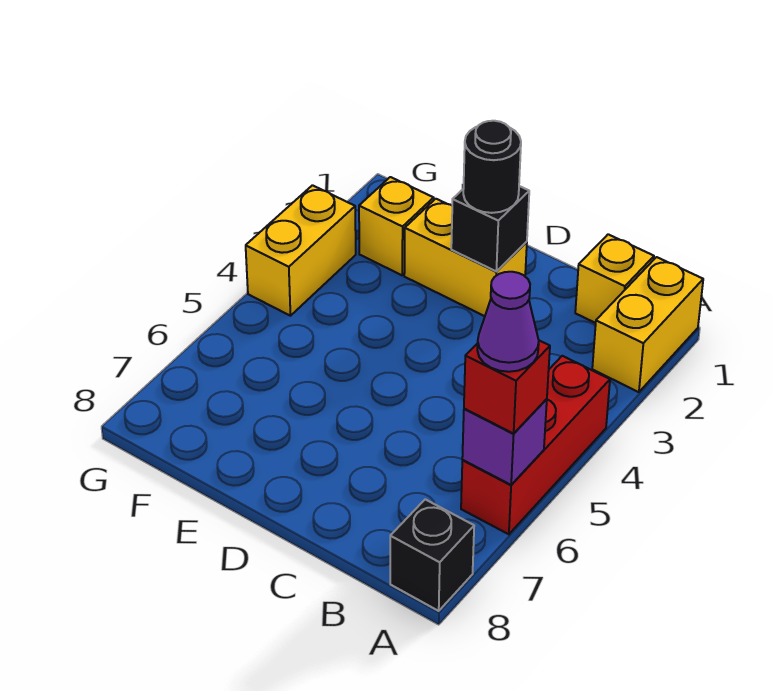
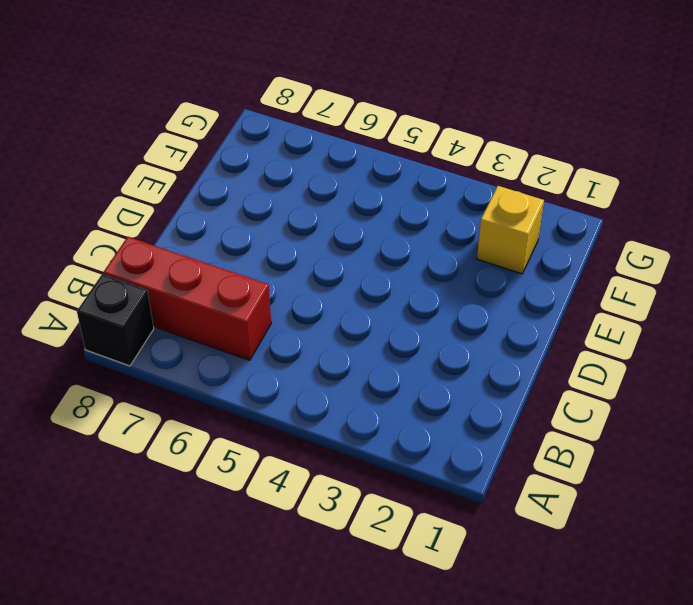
red 1x3 brick [103,237,271,360] -> red 1x3 brick moved to [461,356,610,534]
none -> yellow 1x2 brick [592,257,703,392]
none -> yellow 1x1 brick [575,234,654,323]
none -> yellow 1x2 brick [404,199,527,316]

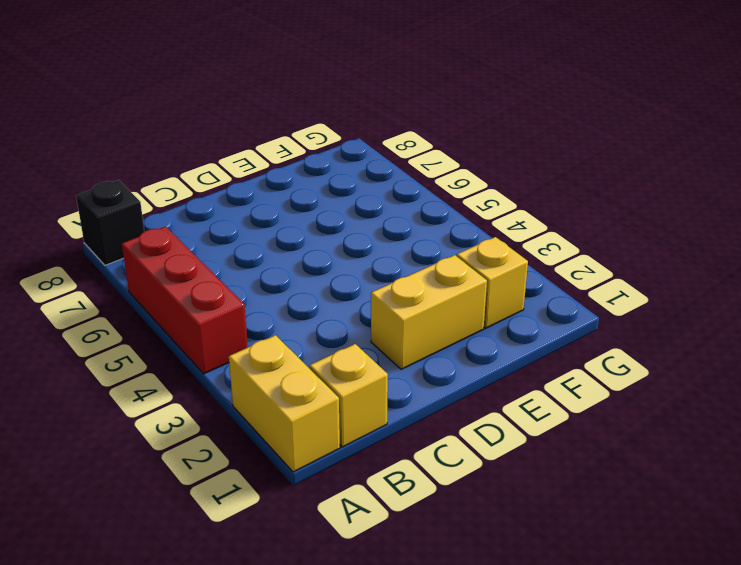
none -> yellow 1x2 brick [246,185,356,316]
none -> purple 1x1 brick [462,399,547,485]
none -> black 1x1 brick [451,186,529,271]

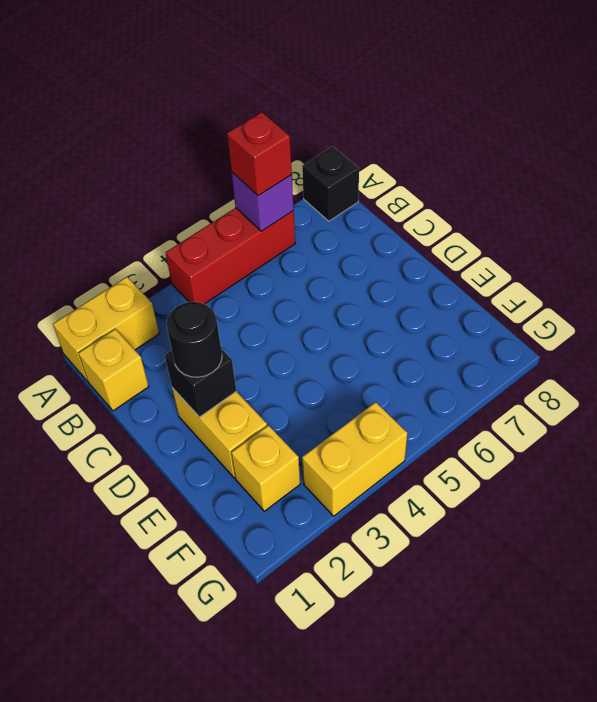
none -> purple 1x1 cone [477,272,539,372]

